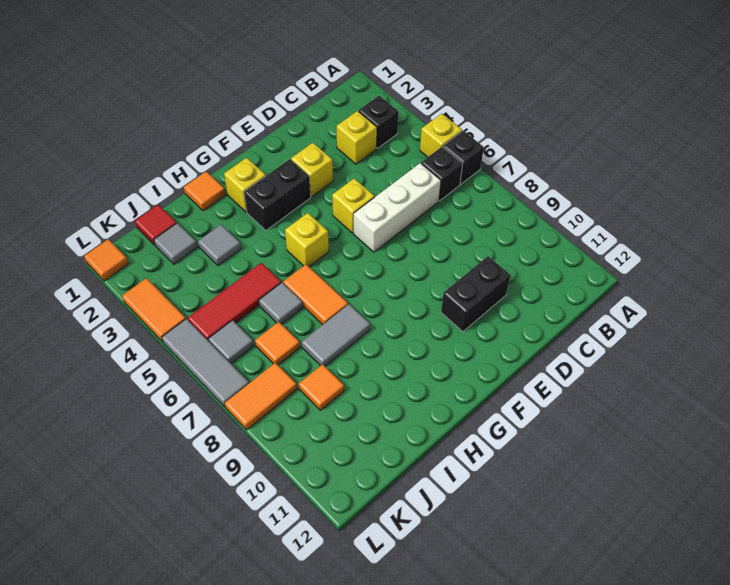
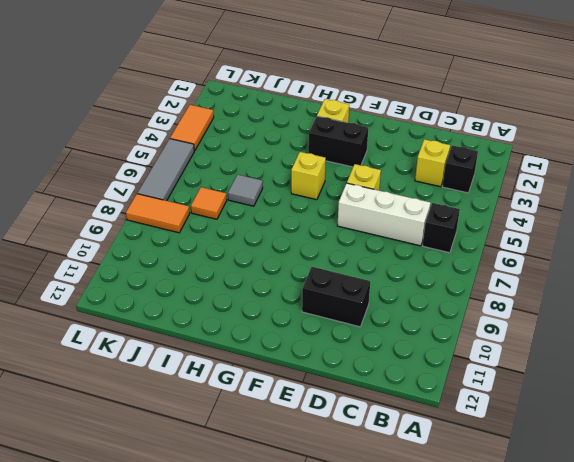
none -> yellow 1x1 brick [420,114,462,157]
none -> black 1x1 brick [443,131,484,184]
none -> yellow 1x1 brick [291,143,333,197]

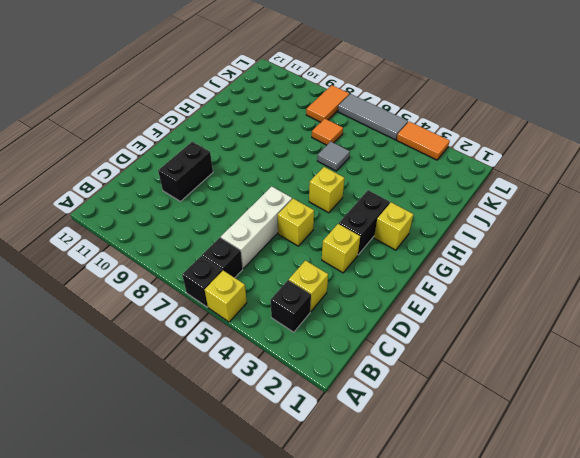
none -> orange 1x1 tile [184,171,225,211]
none -> orange 1x2 tile [283,264,348,325]
none -> grey 1x2 tile [302,304,370,366]

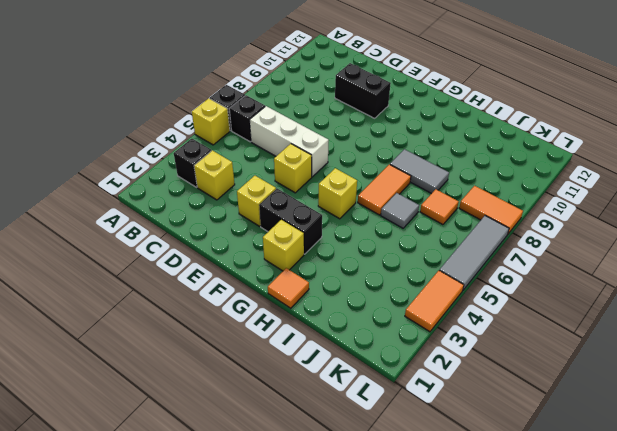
none -> grey 1x1 tile [198,225,241,266]
none -> red 1x3 tile [188,263,281,341]
none -> red 1x1 tile [135,205,176,245]

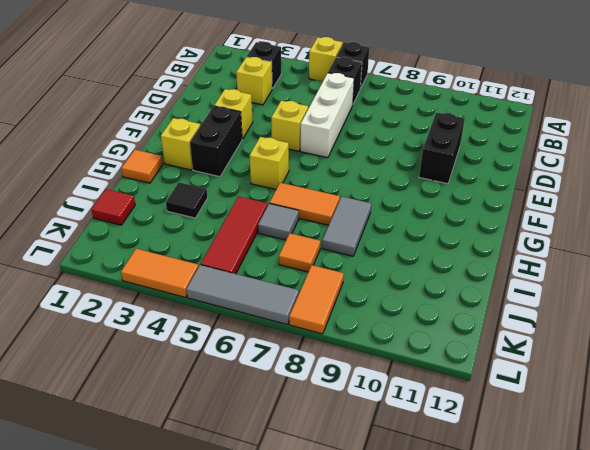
black 1x1 tile [166,182,208,218] -> grey 1x1 tile [198,225,241,266]
none -> grey 1x1 tile [154,223,197,264]
none -> orange 1x1 tile [299,364,344,410]
none -> grey 1x1 tile [208,320,254,363]

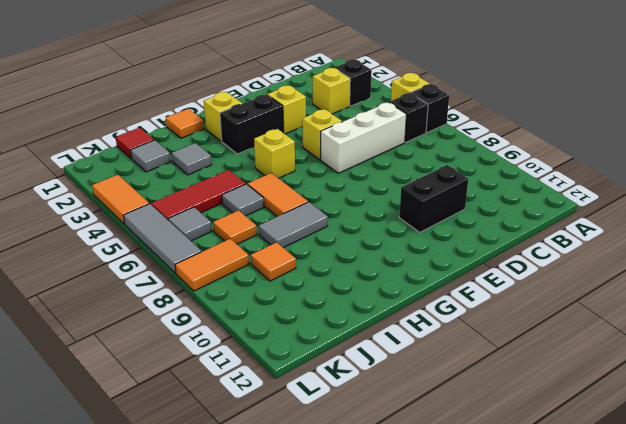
none -> orange 1x1 tile [84,239,128,281]

